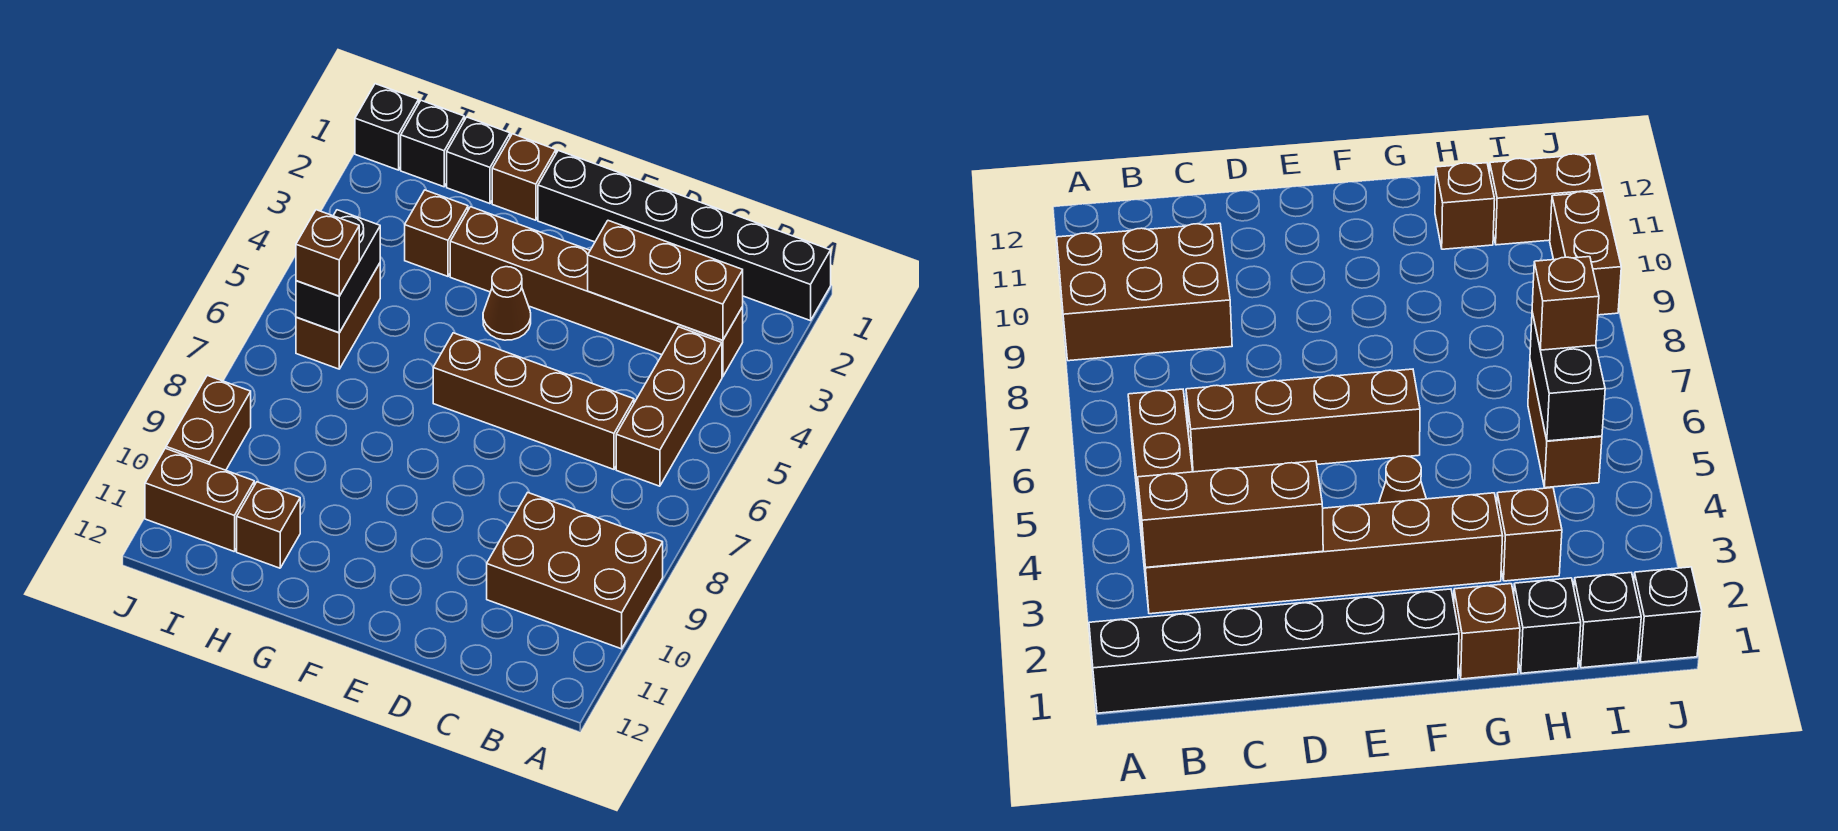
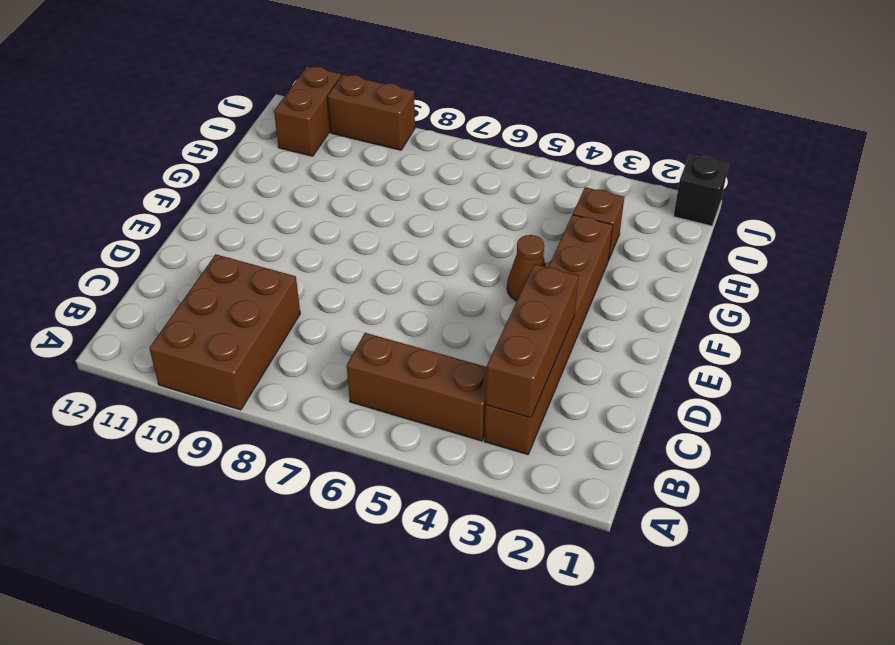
none -> black 1x6 brick [538,151,831,321]
none -> brown 1x4 brick [433,333,634,469]
none -> brown 1x1 brick [492,134,556,220]

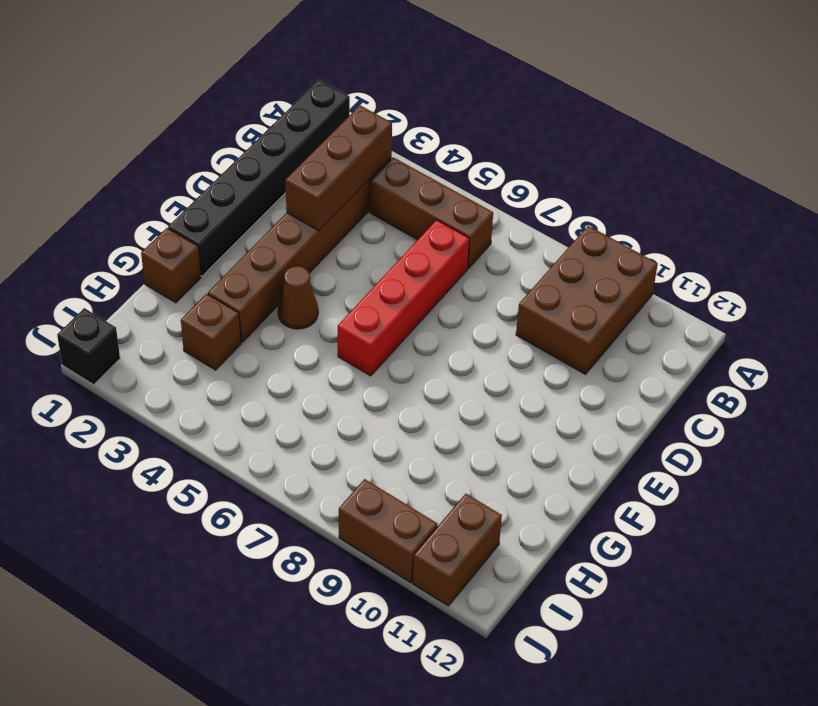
red 1x4 brick [338,220,470,376] -> brown 1x4 brick [433,333,634,469]
none -> black 1x1 brick [447,117,510,204]
none -> brown 1x1 brick [237,482,300,568]
none -> black 1x1 brick [401,100,464,187]

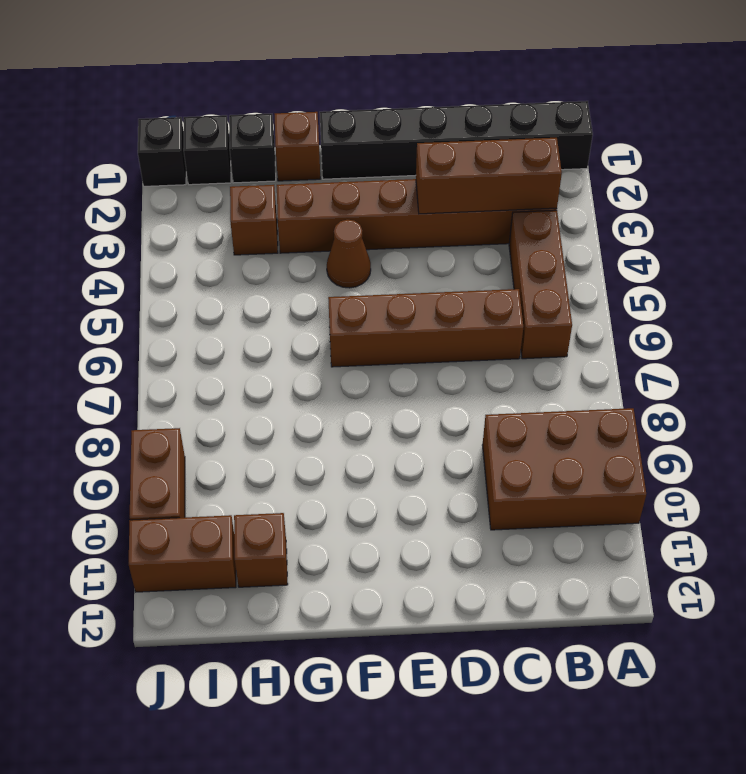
none -> brown 1x2 brick [296,263,380,369]
none -> black 1x2 brick [296,210,380,333]
none -> brown 1x1 brick [296,210,359,296]

